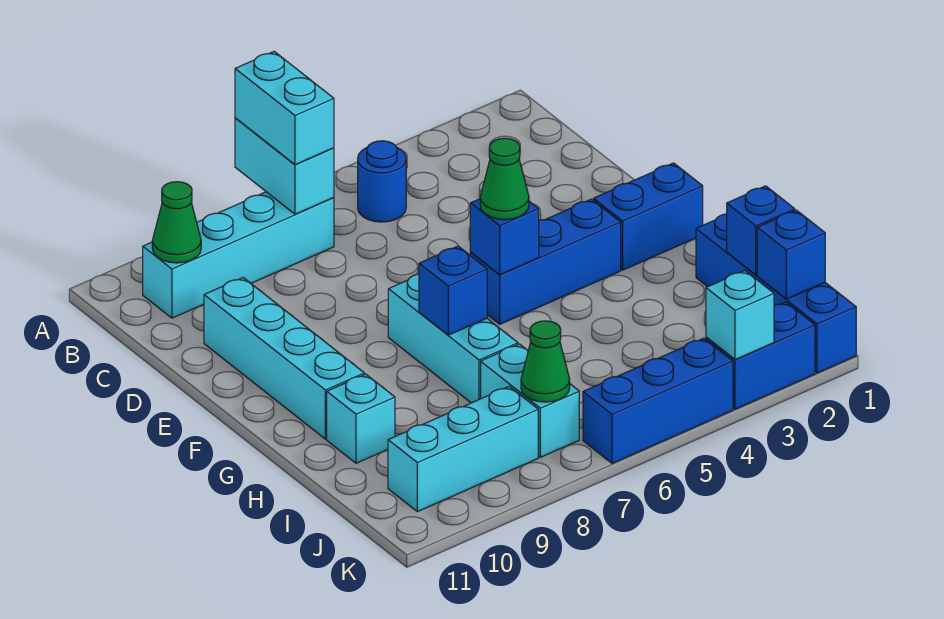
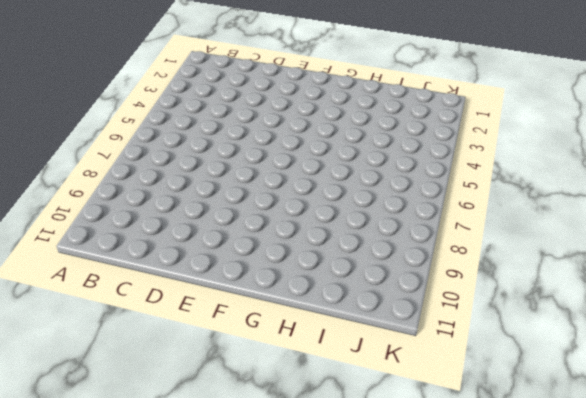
none -> blue 1x1 round brick [358,141,406,222]
none -> cyan 1x4 brick [143,192,334,318]
none -> cyan 1x4 brick [204,278,364,439]

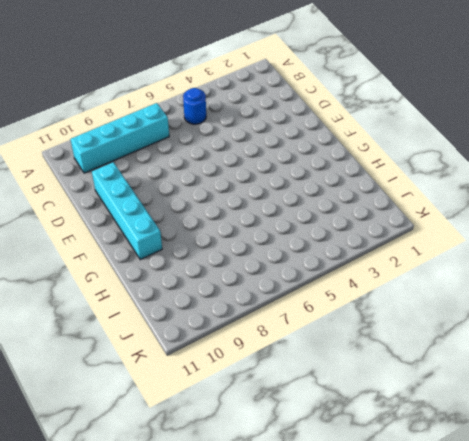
none -> blue 1x2 brick [594,163,703,270]
none -> blue 1x3 brick [470,199,621,324]
none -> cyan 1x3 brick [388,274,518,403]

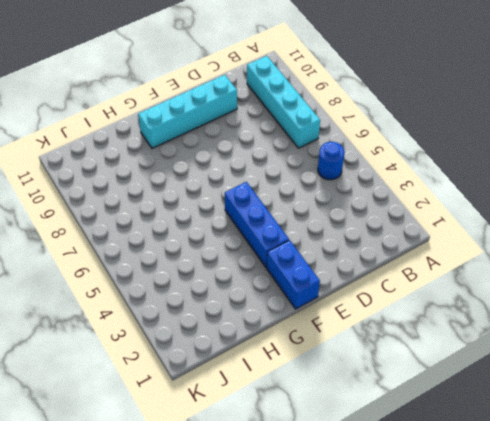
none -> cyan 1x3 brick [388,274,518,403]
none -> blue 1x4 brick [696,214,856,373]
none -> cyan 1x1 brick [327,374,395,463]

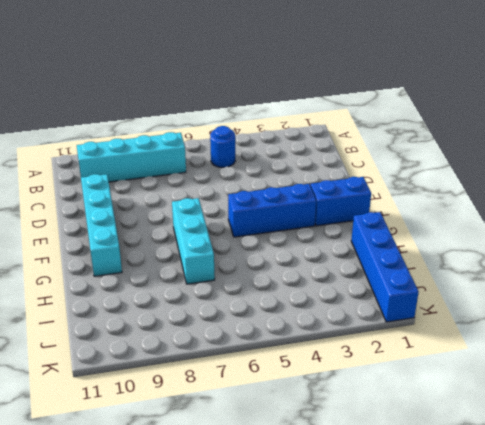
none -> cyan 1x1 brick [327,374,395,463]
none -> cyan 1x2 brick [481,344,579,457]
none -> cyan 1x3 brick [388,386,538,512]

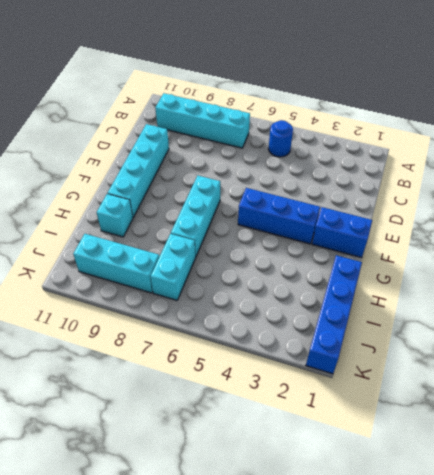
none -> blue 1x2 brick [706,302,815,409]
none -> blue 1x3 brick [583,338,733,463]
none -> cyan 1x2 brick [235,118,334,214]

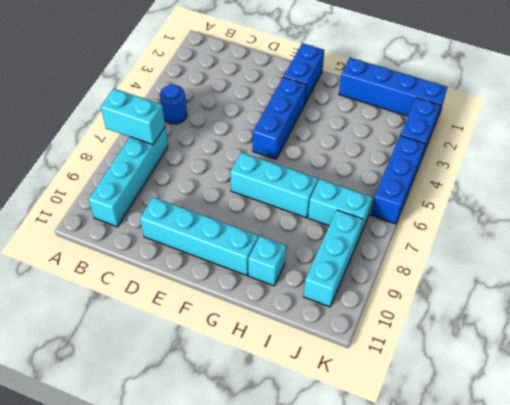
none -> green 1x1 cone [152,182,201,263]
none -> blue 1x1 brick [470,199,539,275]
none -> blue 1x1 brick [419,246,487,335]

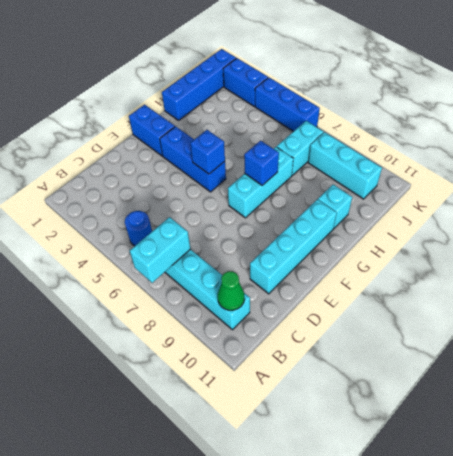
none -> blue 1x1 brick [727,186,795,275]
none -> blue 1x1 brick [757,210,825,299]
none -> green 1x1 cone [521,321,570,402]

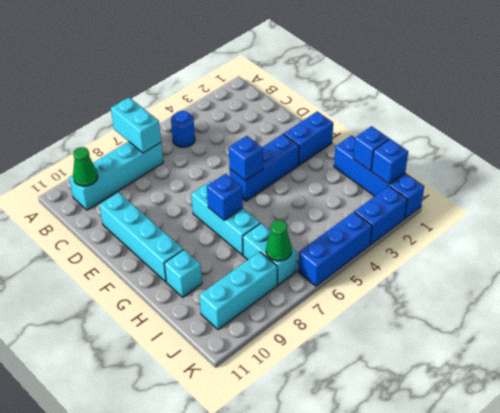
none -> cyan 1x1 brick [706,271,774,360]
none -> cyan 1x2 brick [235,52,334,165]
none -> green 1x1 cone [480,138,529,220]

